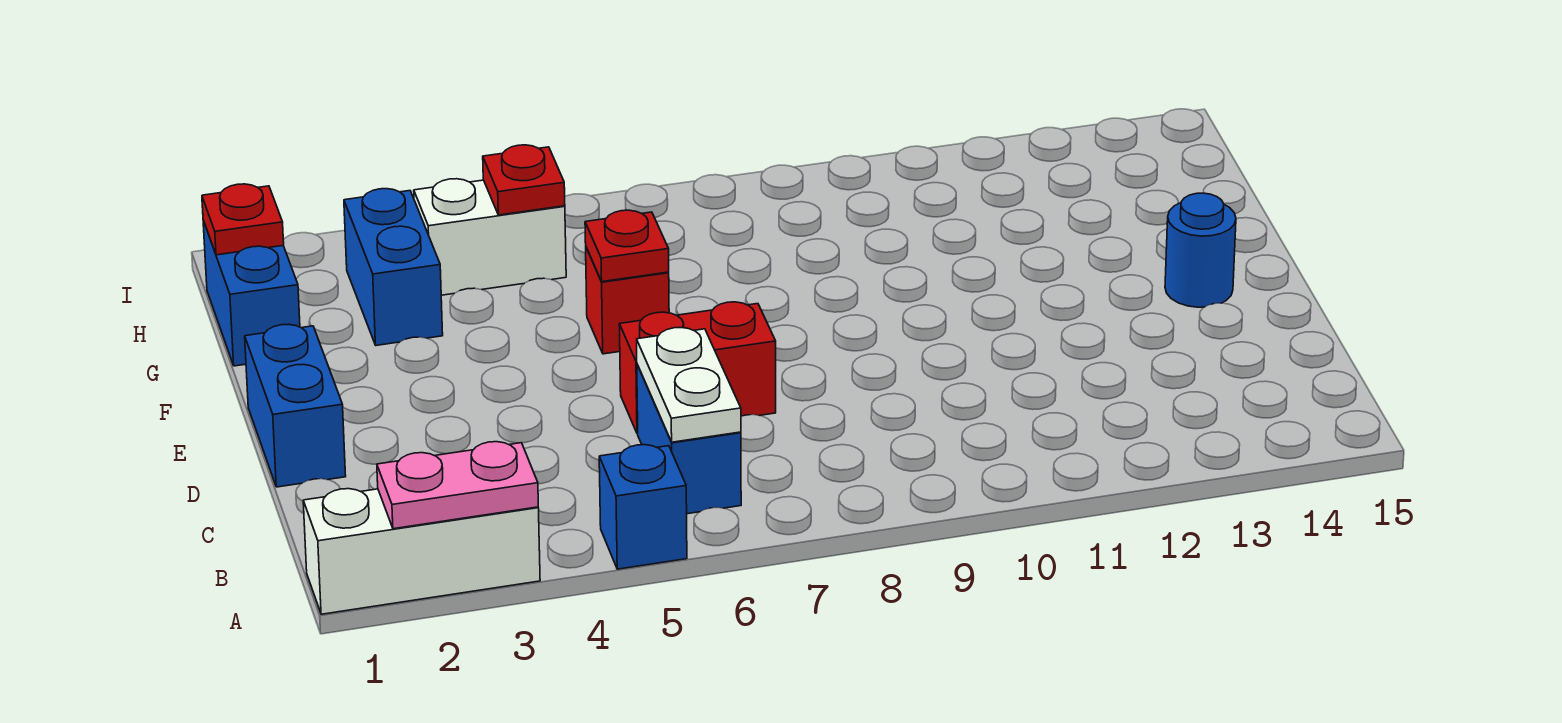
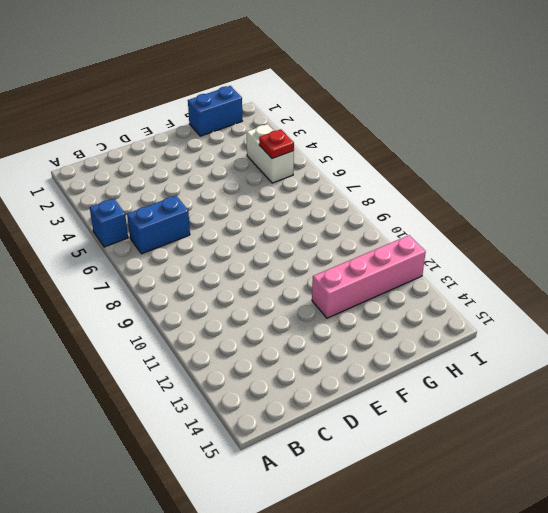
pink 1x4 brick [312,235,426,318] -> none
none -> white 1x3 brick [303,489,540,614]
none -> blue 1x2 brick [245,324,346,487]
none -> red 1x2 brick [619,302,776,434]

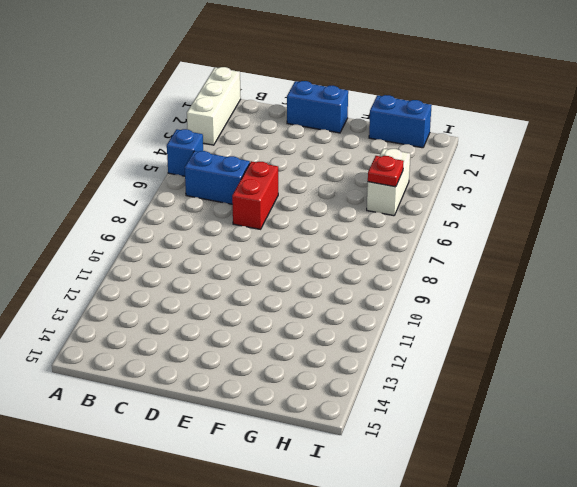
none -> blue 1x1 round brick [1165,193,1236,307]
none -> red 1x1 brick [586,248,669,354]
none -> blue 1x2 brick [344,189,443,345]

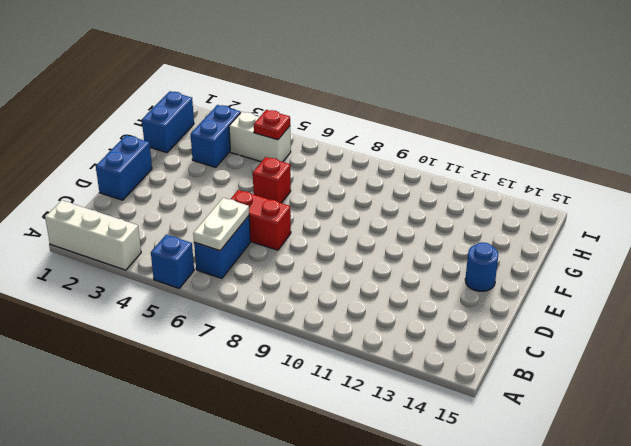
none -> pink 1x2 plate [377,442,538,529]
none -> red 1x1 plate [585,210,669,282]
none -> red 1x1 plate [202,184,284,255]

